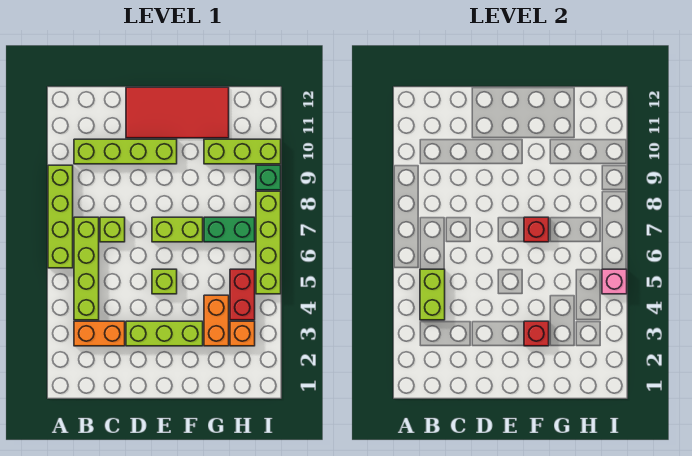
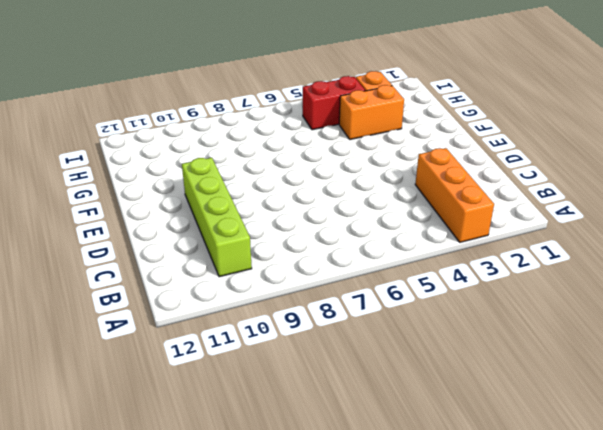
orange 1x3 brick [415,148,494,242] -> orange 1x2 brick [74,321,125,346]
none -> lime 1x4 brick [48,165,73,268]
none -> lime 1x4 brick [74,217,99,320]
none -> lime 1x1 brick [100,217,125,242]

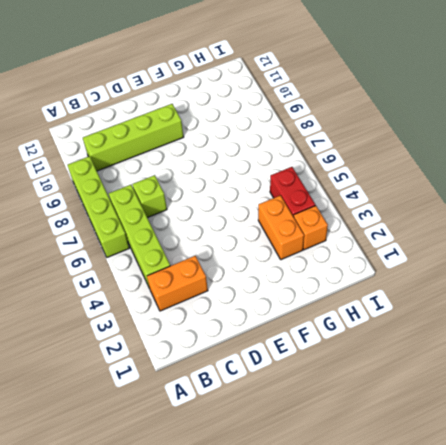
none -> lime 1x3 brick [126,321,203,346]
none -> red 2x4 tile [126,87,229,138]
none -> lime 1x1 brick [152,269,177,294]

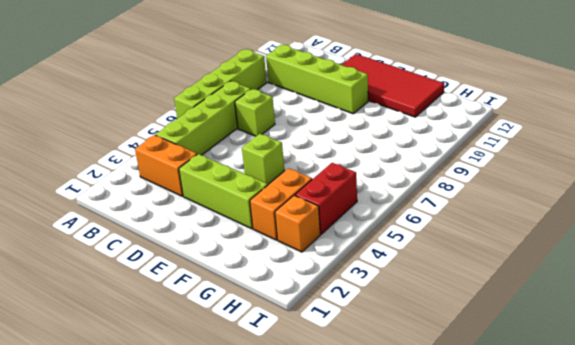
none -> lime 1x2 brick [152,217,203,242]
none -> green 1x2 brick [204,217,255,242]
none -> lime 1x3 brick [204,139,281,164]

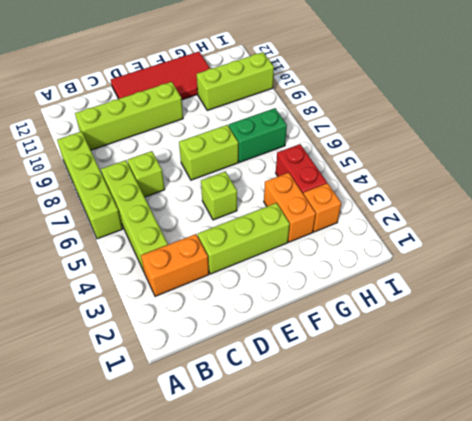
none -> lime 1x4 brick [256,191,281,294]
none -> green 1x1 brick [256,165,281,190]
none -> lime 1x2 brick [420,269,445,320]

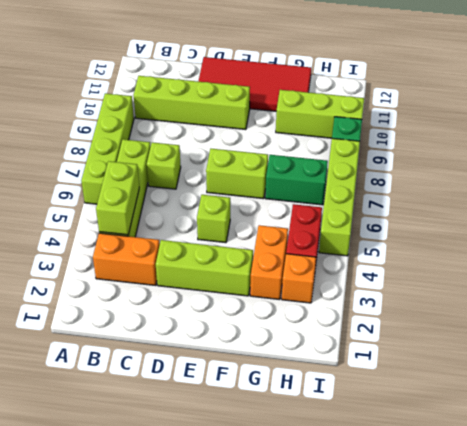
none -> red 1x1 brick [524,321,549,346]
none -> red 1x1 brick [524,217,549,242]
none -> pink 1x1 brick [602,269,627,294]

